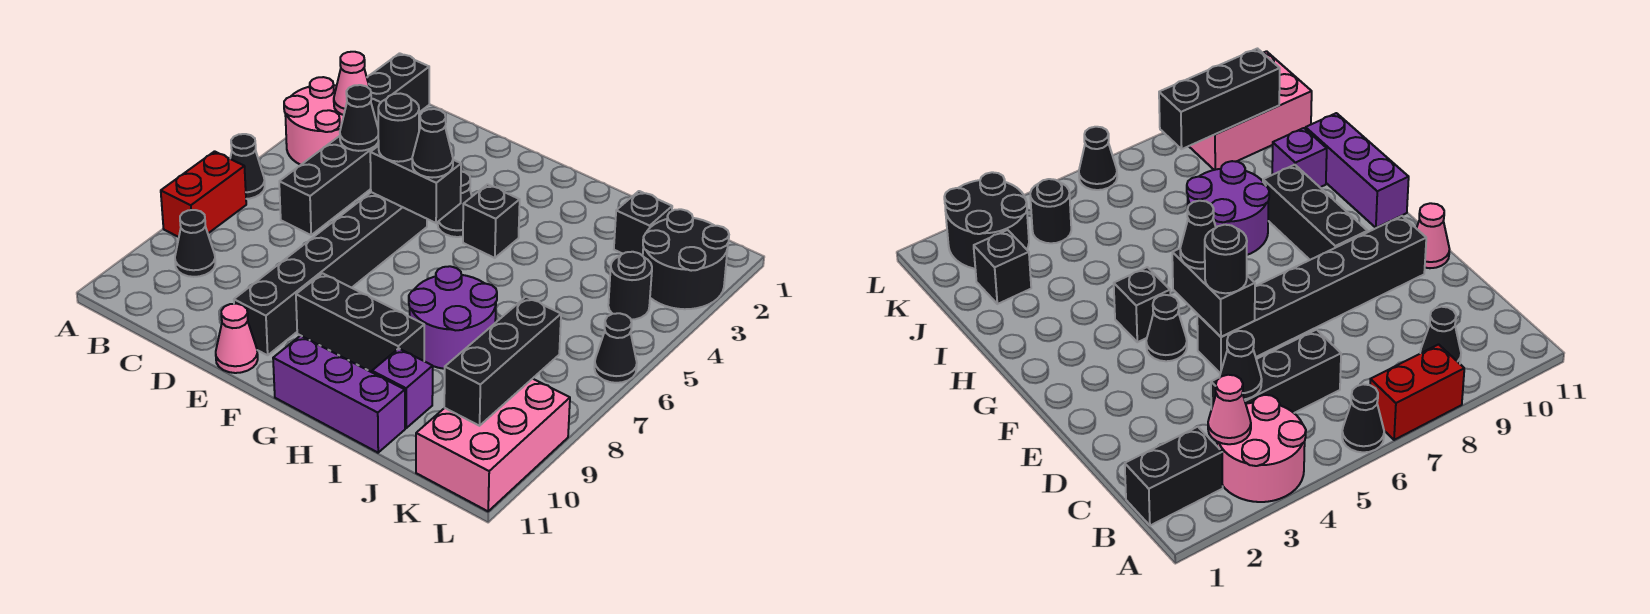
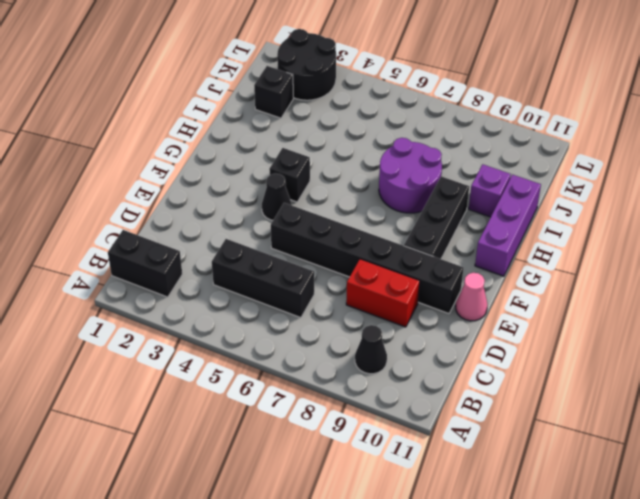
red 1x2 brick [346,259,420,327] -> red 1x2 brick moved to [161,151,246,237]
none -> pink 2x2 round brick [284,77,344,165]
none -> black 1x1 cone [230,134,265,199]
none -> black 1x1 round brick [608,252,652,320]

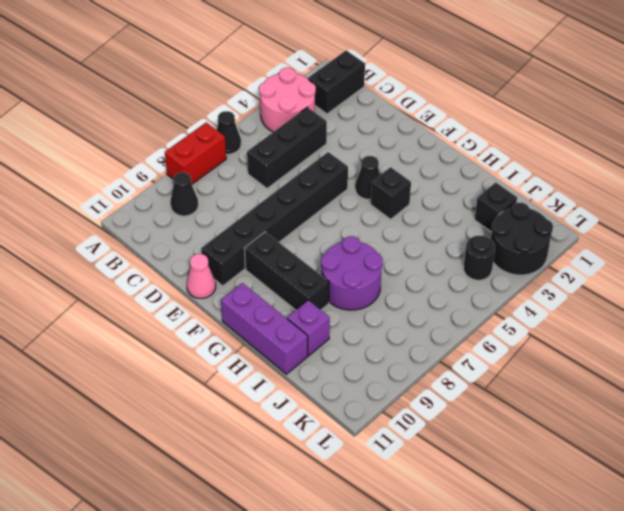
none -> pink 2x3 brick [416,379,570,511]
none -> black 1x1 cone [594,313,637,383]
none -> pink 1x1 cone [334,52,372,115]

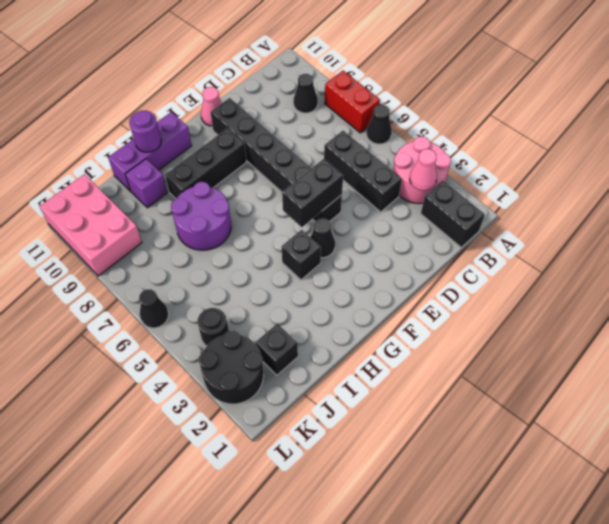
purple 1x1 round brick [129,111,161,152] -> none
none -> black 1x1 cone [340,85,379,151]
none -> black 1x3 brick [444,297,561,426]
none -> black 1x1 round brick [378,93,419,162]

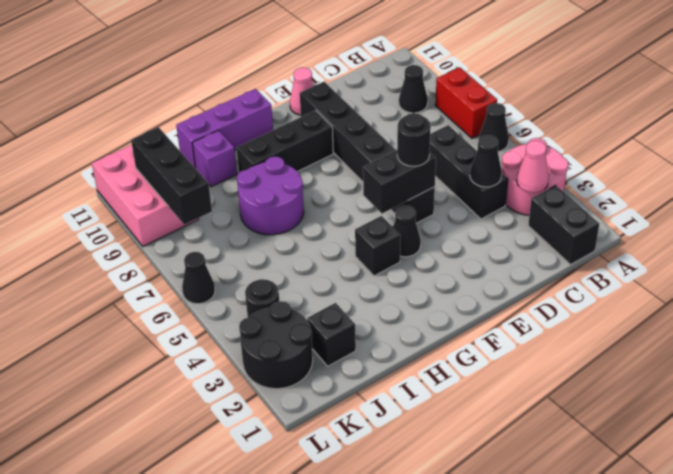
none -> black 1x1 cone [412,109,453,178]

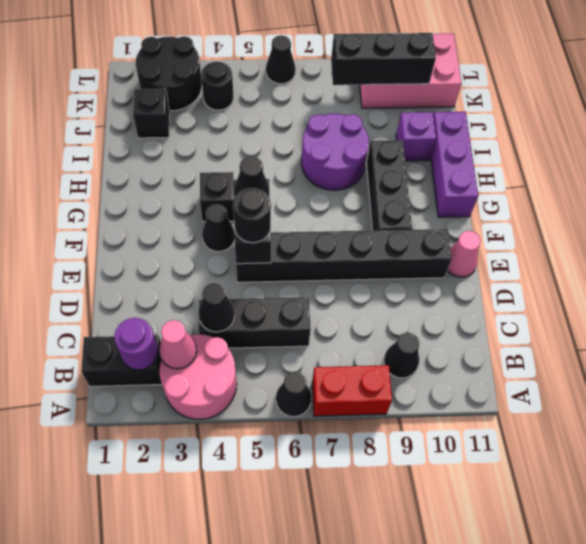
purple 1x1 round brick [114,318,158,370] -> none

